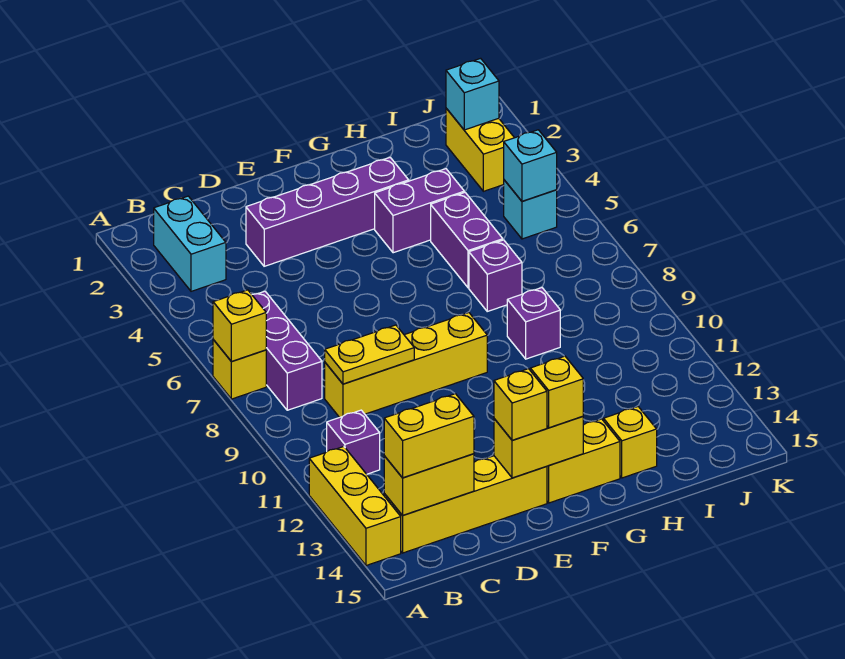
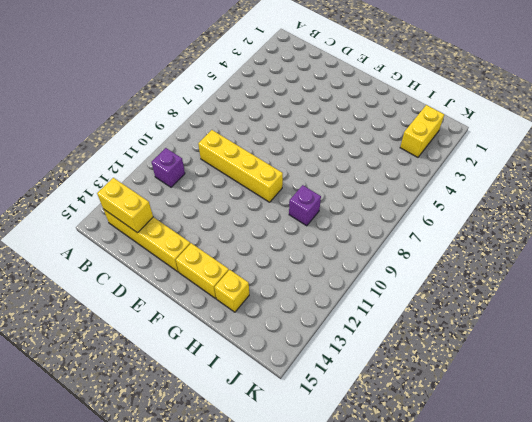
none -> yellow 1x1 brick [213,340,266,399]
none -> yellow 1x3 brick [309,447,401,566]
none -> cyan 1x2 brick [154,196,226,291]

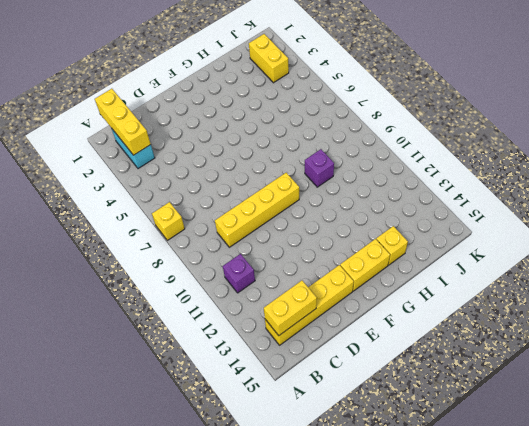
yellow 1x3 brick [95,89,151,155] -> yellow 1x3 brick moved to [309,447,401,566]
none -> purple 1x3 brick [252,291,322,410]
none -> purple 1x4 brick [246,158,409,266]
none -> purple 1x2 brick [375,169,464,253]

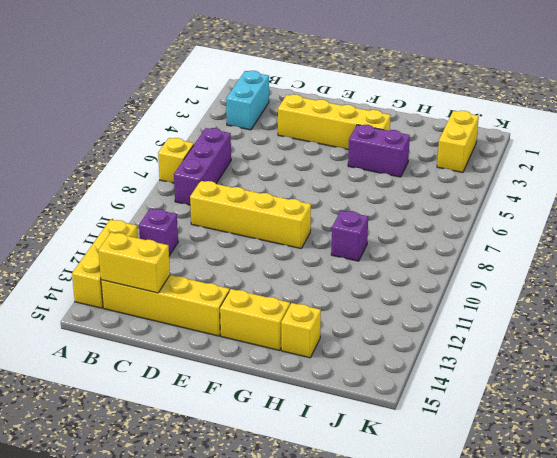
yellow 1x4 brick [278,94,391,150] -> purple 1x4 brick [246,158,409,266]
none -> purple 1x2 brick [431,192,503,288]
none -> purple 1x1 brick [469,240,522,311]
none -> cyan 1x1 brick [504,180,557,239]

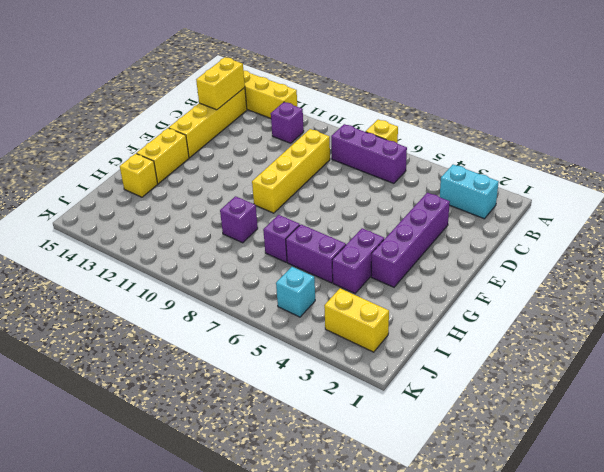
none -> yellow 1x1 brick [213,290,266,361]
none -> yellow 1x2 plate [325,325,414,384]
none -> yellow 1x2 brick [494,416,583,478]

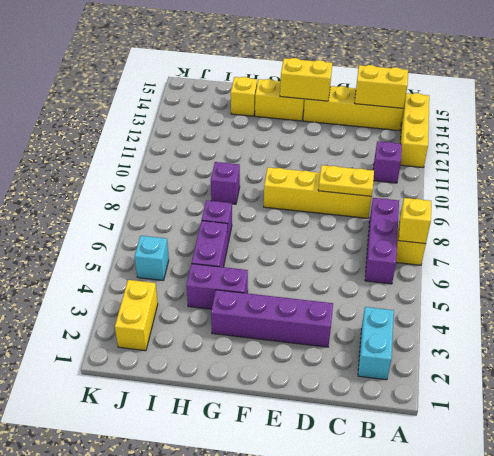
none -> cyan 1x1 brick [446,58,499,130]
none -> cyan 1x1 brick [504,130,557,201]
none -> yellow 1x2 brick [384,394,474,478]

